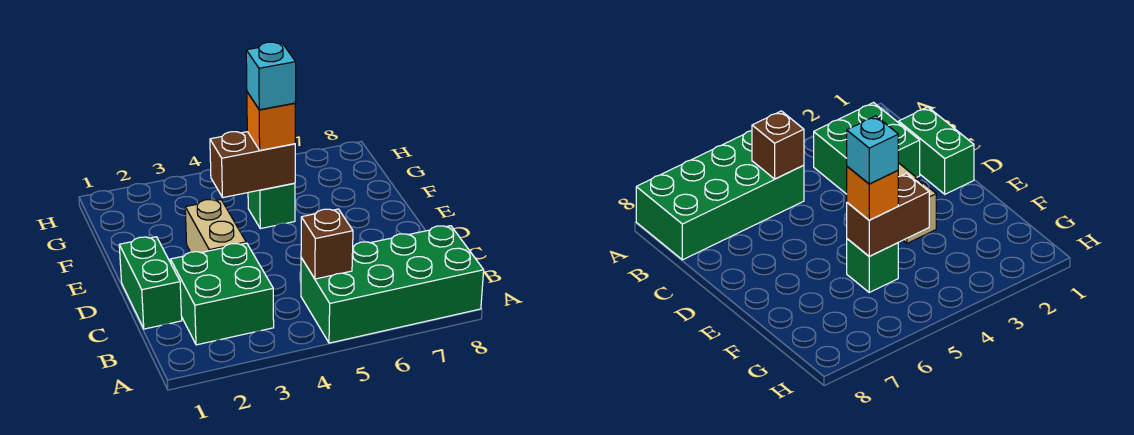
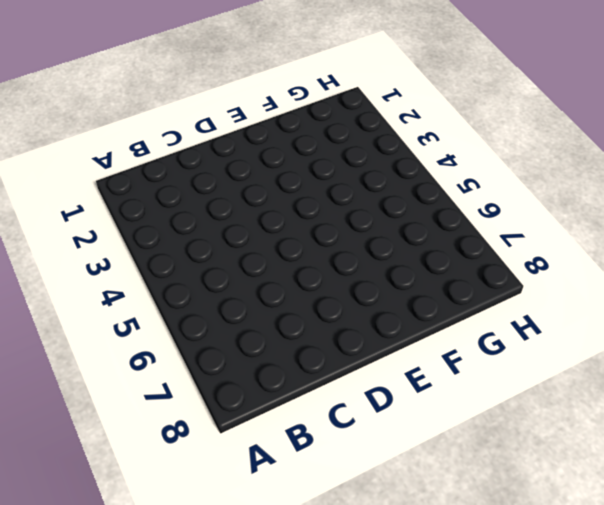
none -> green 2x4 brick [301,226,484,343]
none -> green 2x2 brick [170,243,274,345]

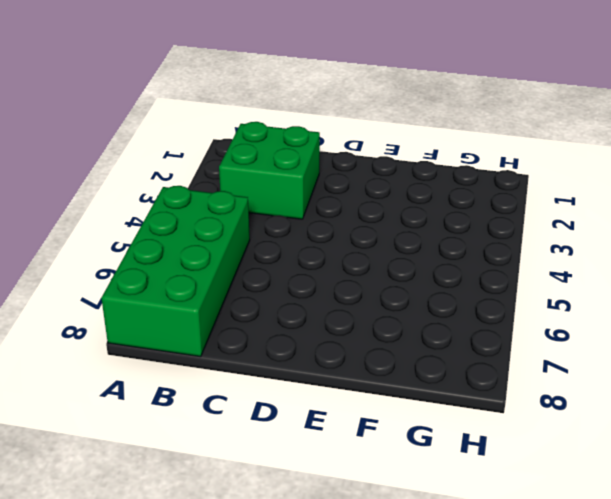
none -> green 1x2 brick [119,237,182,329]
none -> tan 1x2 brick [185,200,246,253]

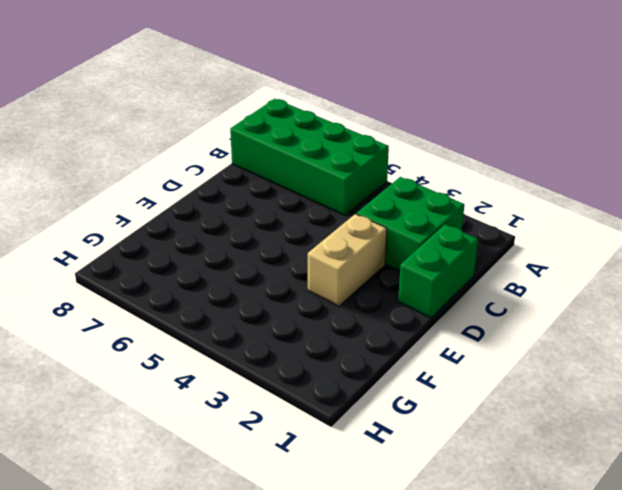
none -> green 1x1 brick [248,183,295,229]
none -> brown 1x1 brick [301,209,353,279]

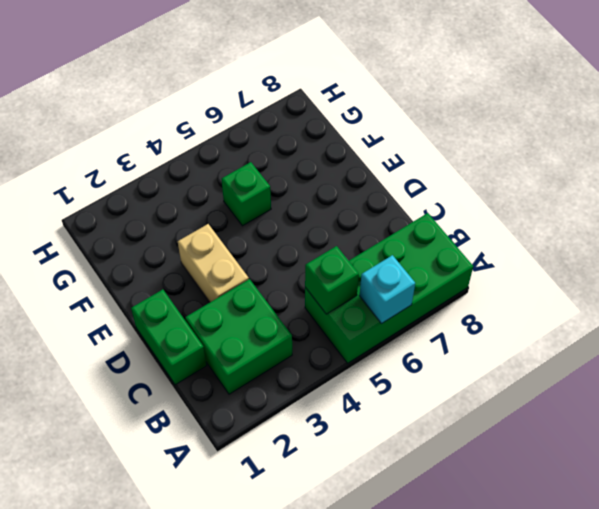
cyan 1x1 brick [360,255,415,323] -> cyan 1x1 brick moved to [246,42,296,110]
green 1x1 brick [305,246,359,314] -> brown 1x1 brick [301,209,353,279]
none -> brown 1x2 brick [210,132,295,197]
none -> orange 1x1 brick [247,92,295,150]

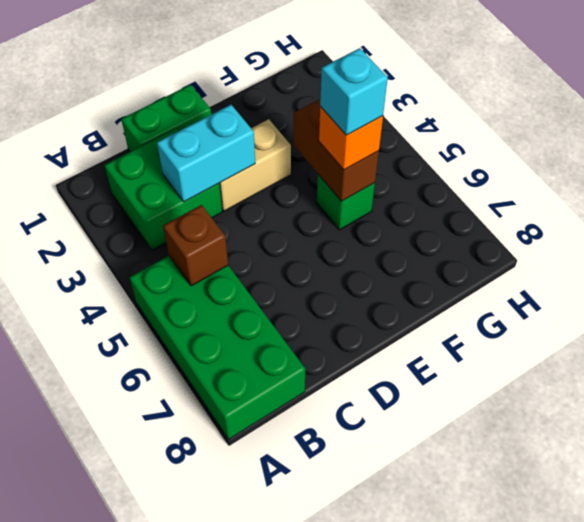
cyan 1x2 brick [157,105,255,202] -> none

